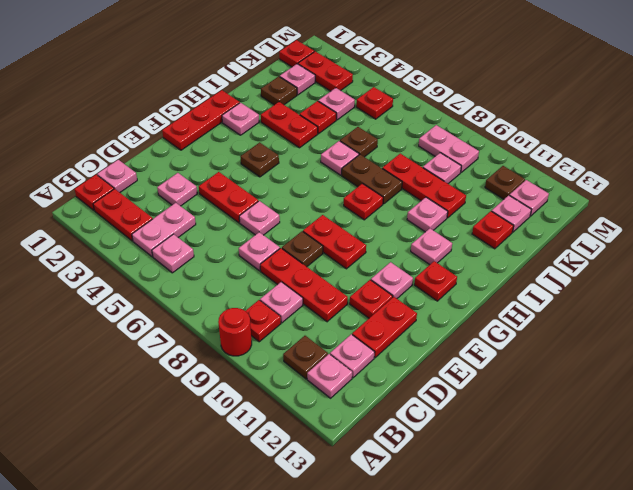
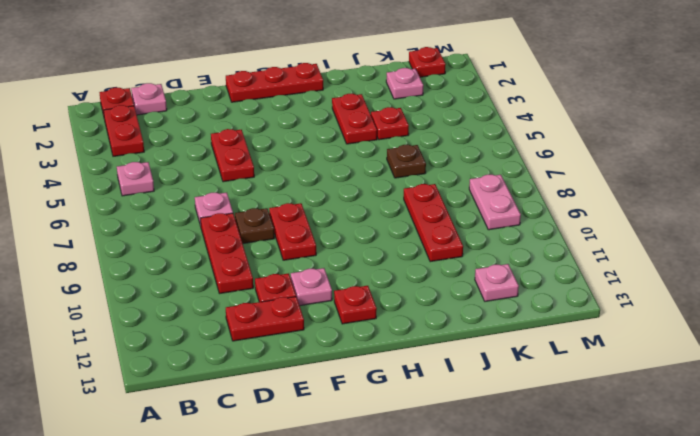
none -> red 1x1 round brick [218,308,252,356]
none -> pink 1x2 plate [132,203,196,257]
none -> red 1x1 plate [246,300,281,342]
none -> brown 1x1 plate [283,336,328,379]

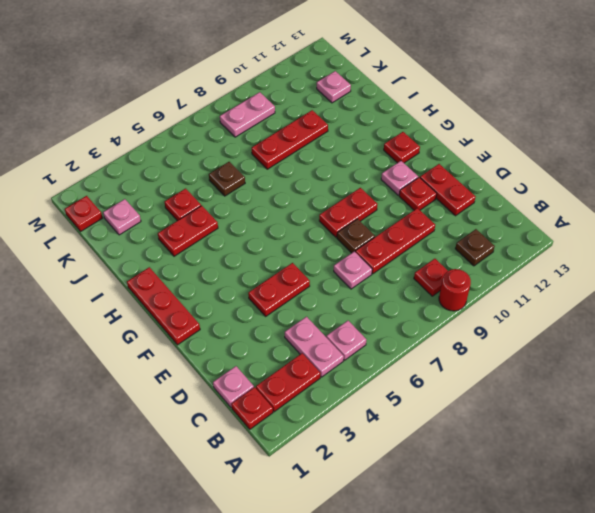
none -> pink 1x1 plate [307,354,352,398]
none -> pink 1x1 plate [260,282,303,323]
none -> pink 1x1 plate [330,334,375,378]
none -> pink 1x1 plate [157,173,197,206]

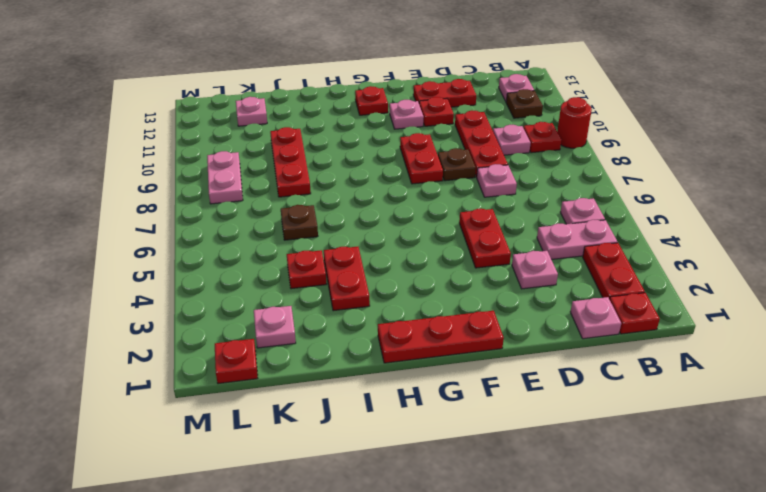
none -> pink 1x1 plate [330,334,375,378]
none -> pink 1x1 plate [239,201,280,235]
none -> brown 1x1 plate [240,142,279,177]
none -> pink 1x1 plate [222,103,259,135]

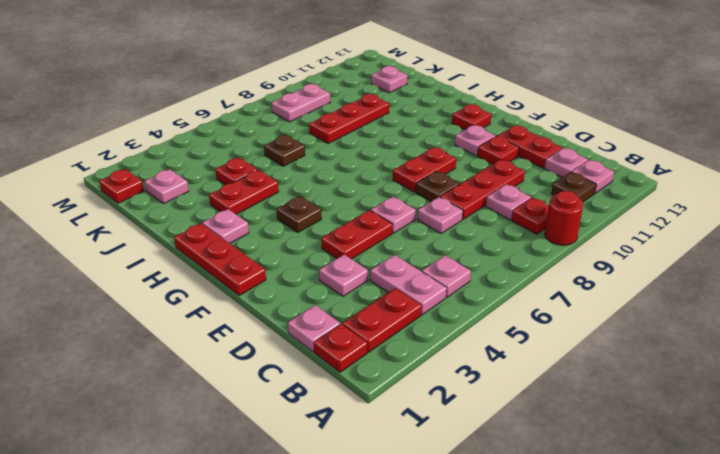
none -> red 1x1 plate [344,184,383,220]
none -> pink 1x1 plate [411,229,452,265]
none -> pink 1x1 plate [321,141,359,175]
none -> brown 1x2 plate [342,155,402,204]

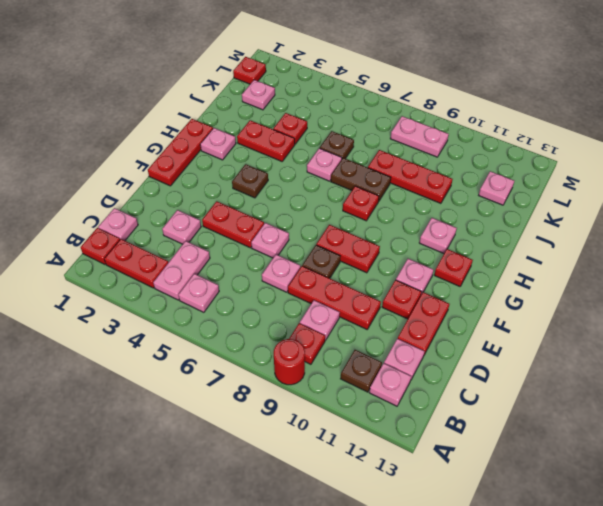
none -> pink 1x1 plate [407,197,448,232]
none -> brown 1x1 plate [261,76,297,105]
none -> red 1x1 plate [472,211,514,249]
none -> pink 1x1 plate [318,88,355,120]

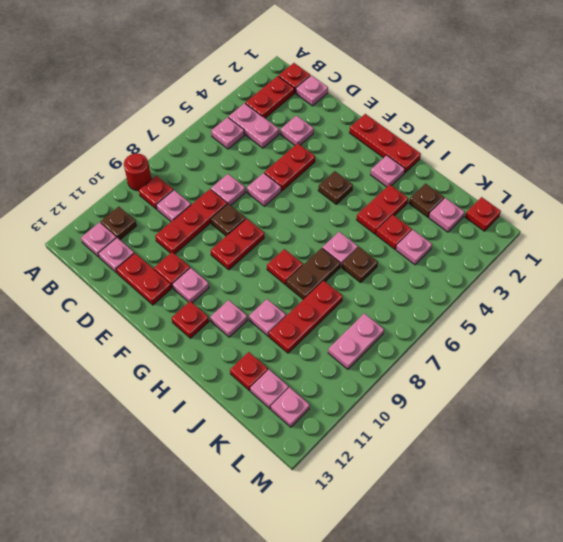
none -> pink 1x1 plate [423,153,461,183]
none -> red 1x2 plate [298,51,353,91]
none -> red 1x1 plate [356,87,393,119]
none -> brown 1x1 plate [485,166,525,199]

